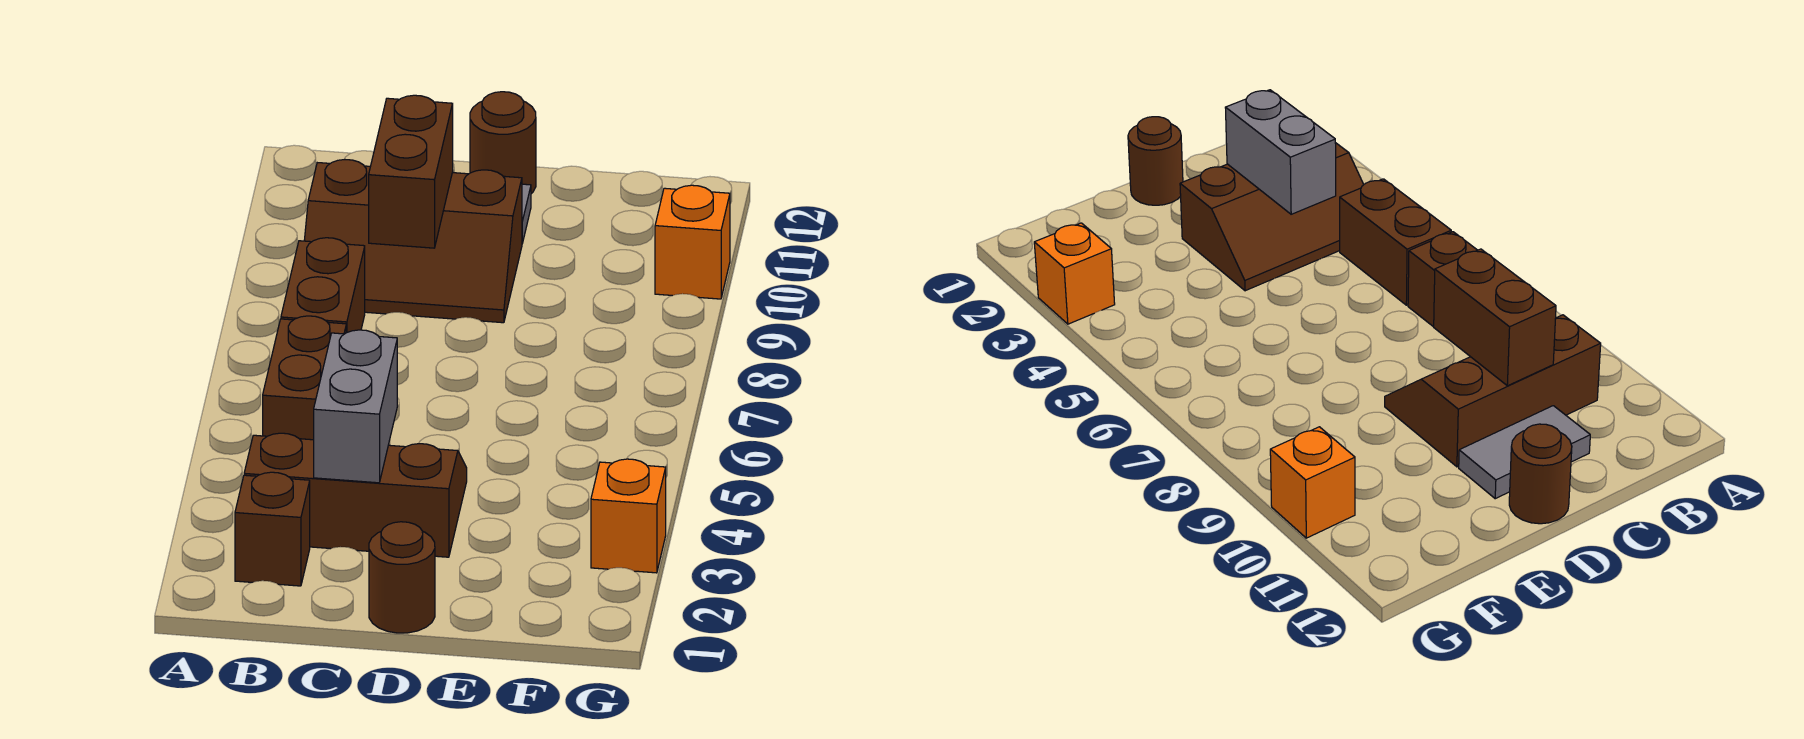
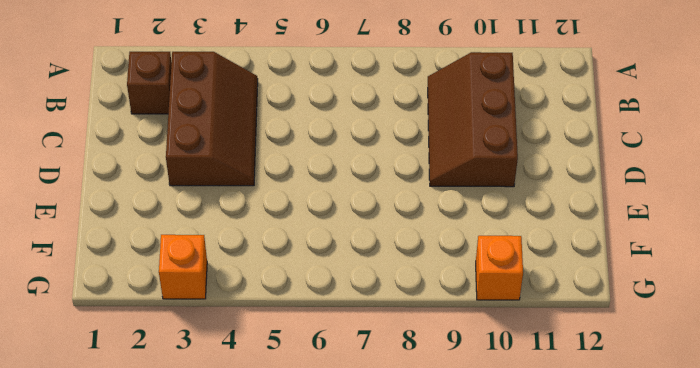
none -> brown 1x2 brick [263,316,346,440]
none -> brown 1x2 brick [281,238,365,333]
none -> grey 1x2 tile [1459,406,1590,499]

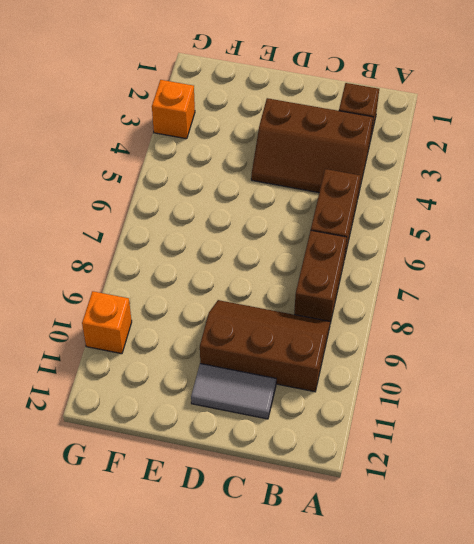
none -> brown 1x1 round brick [369,522,435,633]
none -> brown 1x1 round brick [470,92,536,194]
none -> grey 1x2 brick [314,330,397,483]

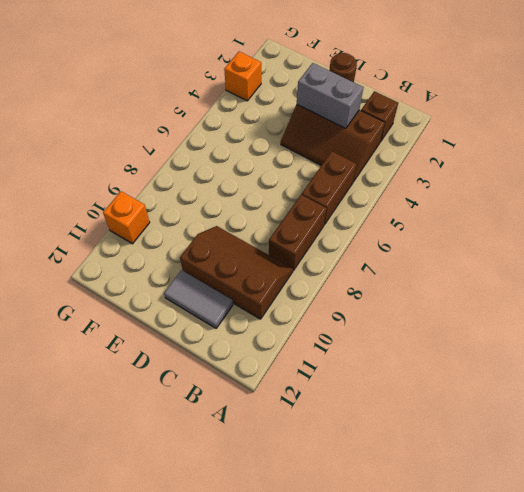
grey 1x2 brick [297,63,364,129] -> grey 1x2 brick turned to [314,330,397,483]
none -> brown 1x1 round brick [470,92,536,194]
none -> brown 1x2 brick [369,95,453,248]

